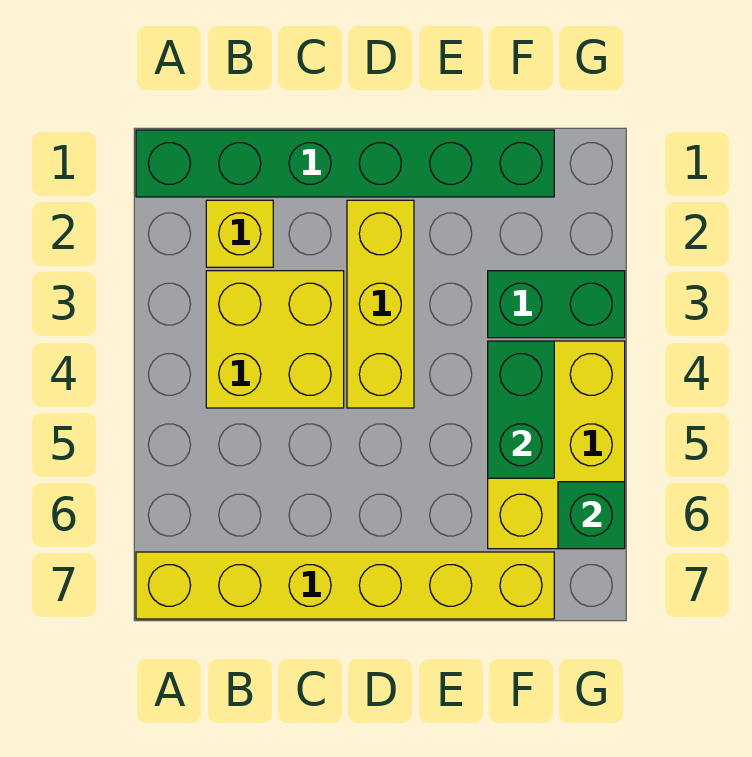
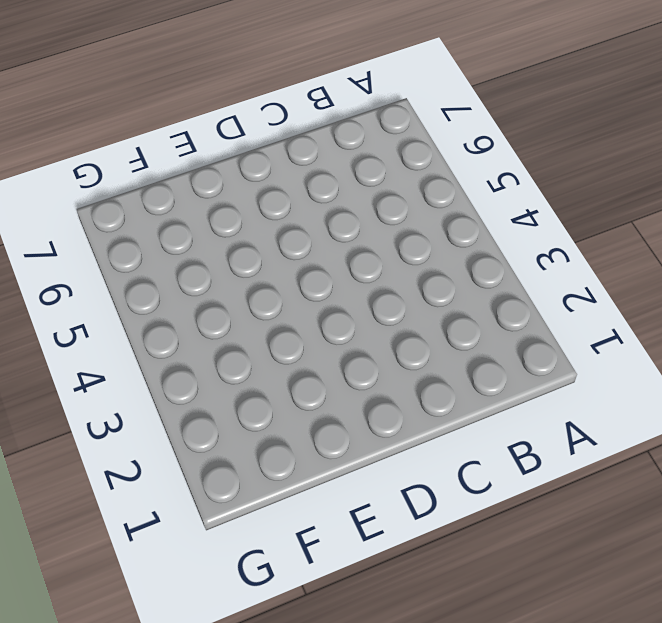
none -> green 1x6 brick [136,130,554,197]
none -> yellow 1x6 brick [136,552,554,619]

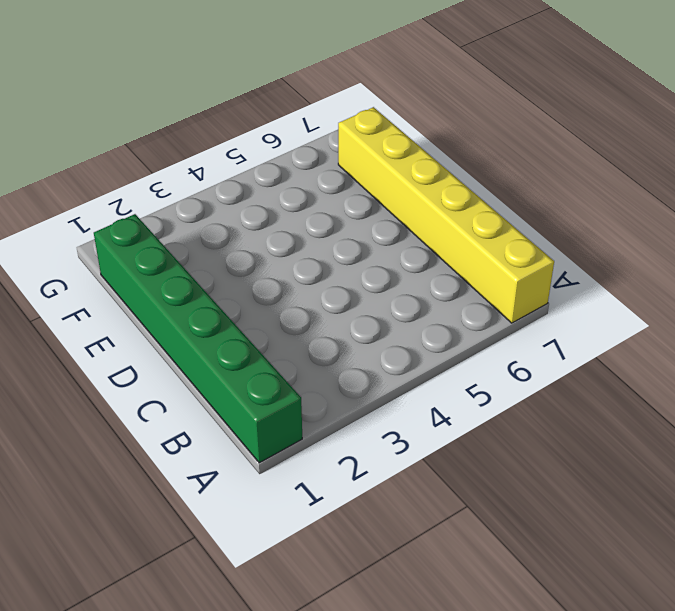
none -> yellow 1x1 brick [206,200,273,267]
none -> yellow 2x2 brick [206,271,344,408]

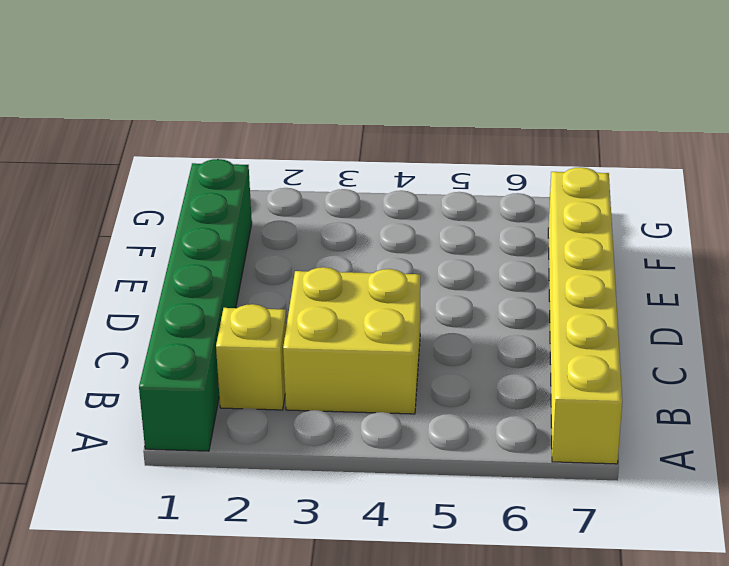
none -> yellow 1x3 brick [347,200,414,408]
none -> green 1x2 brick [488,271,625,338]

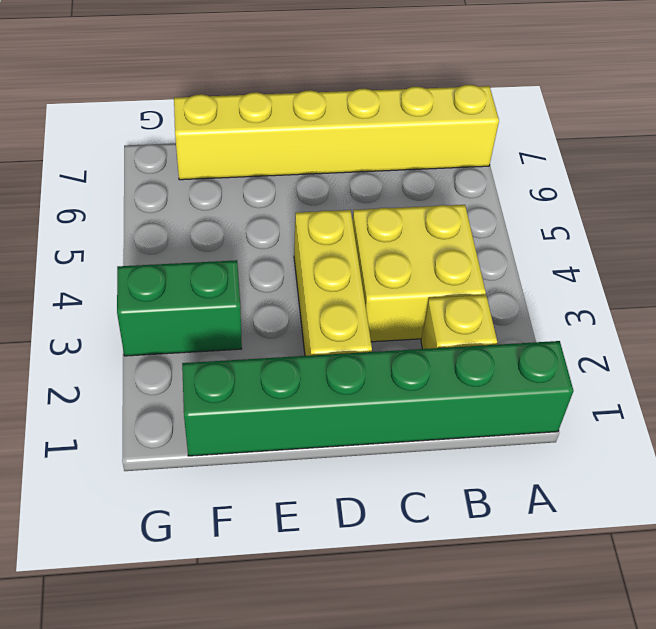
none -> yellow 2x3 brick [488,341,625,549]
none -> green 1x2 brick [488,341,554,478]

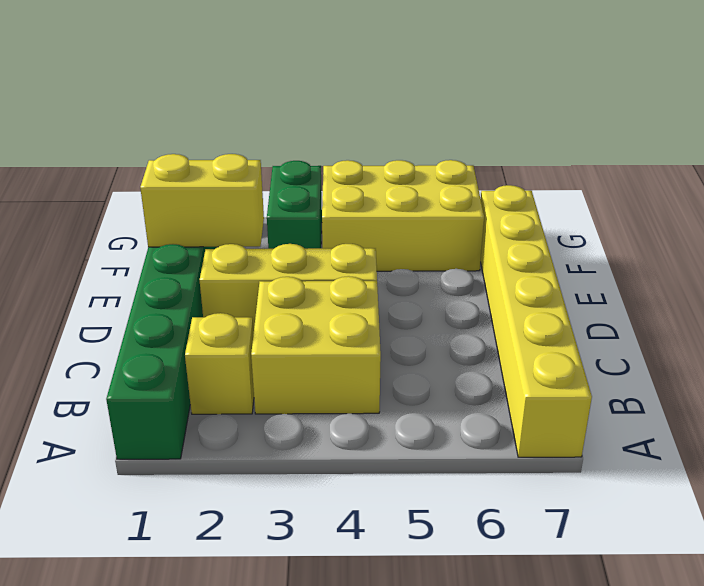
yellow 1x2 brick [140,154,264,247] -> none
none -> green 1x2 brick [488,341,554,478]
none -> green 1x1 brick [558,482,625,549]

